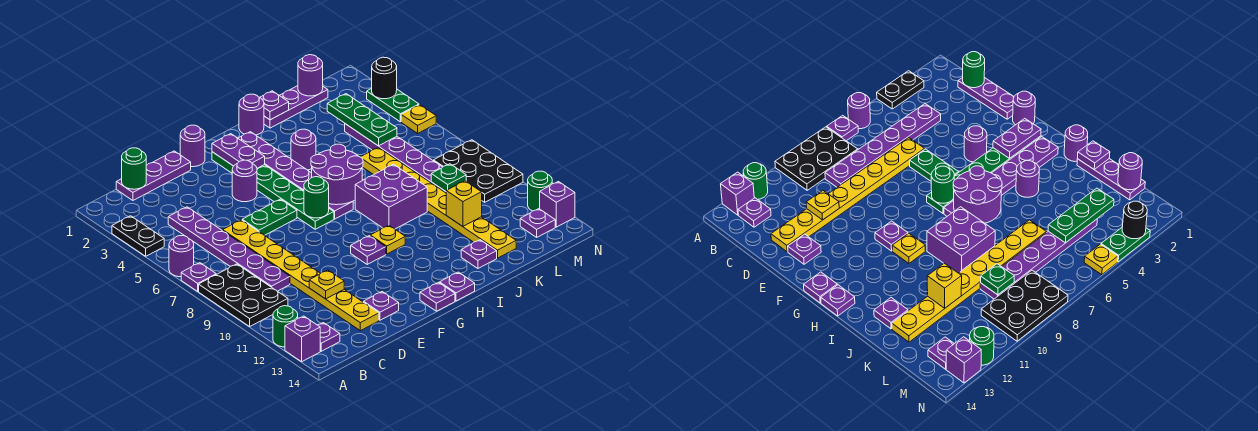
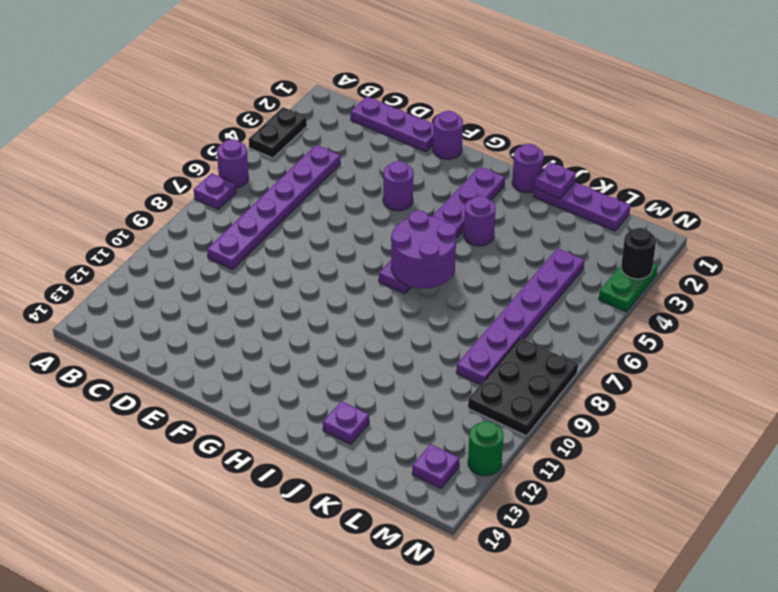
none -> black 2x3 plate [199,264,288,326]
none -> green 1x1 round brick [273,306,298,347]
none -> purple 1x1 brick [285,316,320,362]
none -> purple 1x1 plate [318,323,340,351]

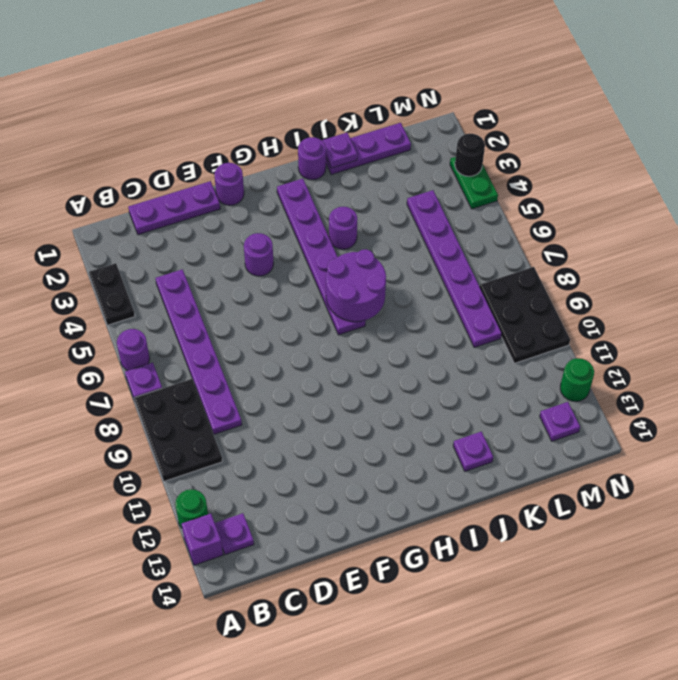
none -> yellow 1x8 plate [223,220,379,331]
none -> green 1x2 plate [242,199,297,235]
none -> purple 1x1 plate [363,292,399,320]
none -> green 1x6 plate [212,152,334,229]

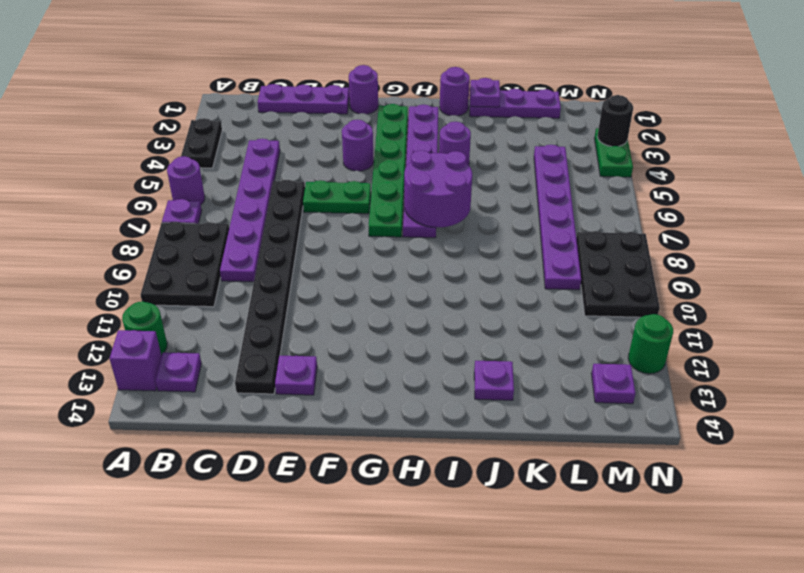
black 1x8 plate [235,180,305,394] -> yellow 1x8 plate [223,220,379,331]
none -> purple 1x1 plate [351,236,386,264]
none -> purple 1x1 plate [420,282,455,311]
none -> yellow 1x1 plate [370,225,405,254]
none -> purple 1x1 plate [440,272,475,301]

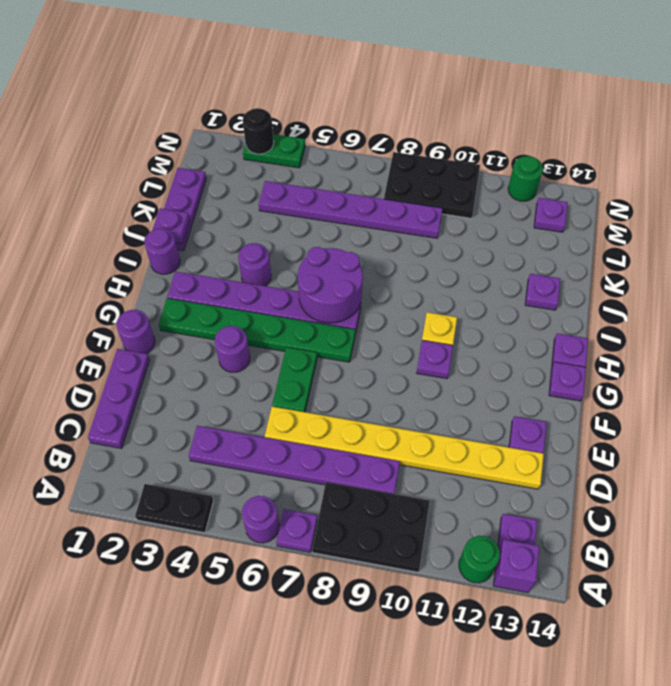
none -> purple 2x2 brick [355,164,427,229]
none -> yellow 1x8 plate [361,147,516,258]
none -> yellow 1x1 plate [401,105,436,133]
none -> purple 1x1 brick [540,182,575,227]

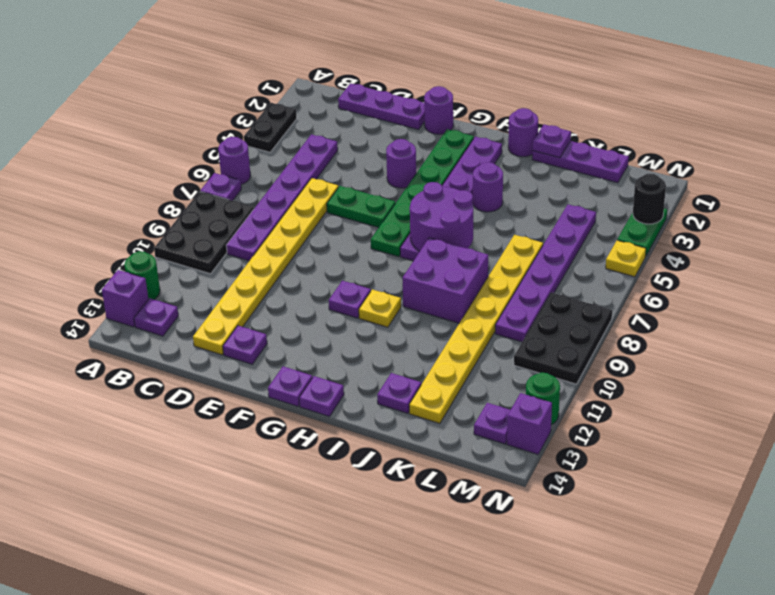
none -> green 1x1 round brick [122,148,146,189]
none -> yellow 1x1 plate [309,270,344,299]
none -> purple 1x2 plate [212,134,265,168]
none -> green 1x1 round brick [304,177,329,218]

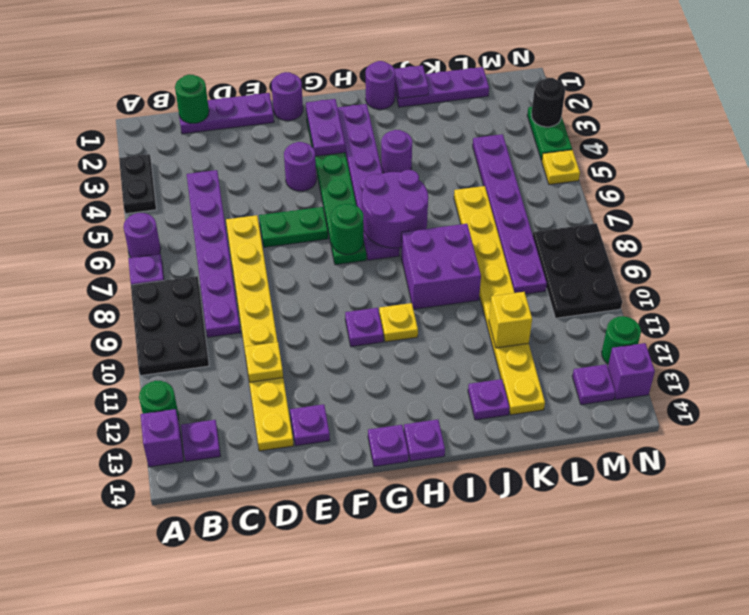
none -> purple 1x1 round brick [298,55,323,96]
none -> green 1x3 plate [327,94,397,146]
none -> green 1x1 plate [431,164,466,191]

